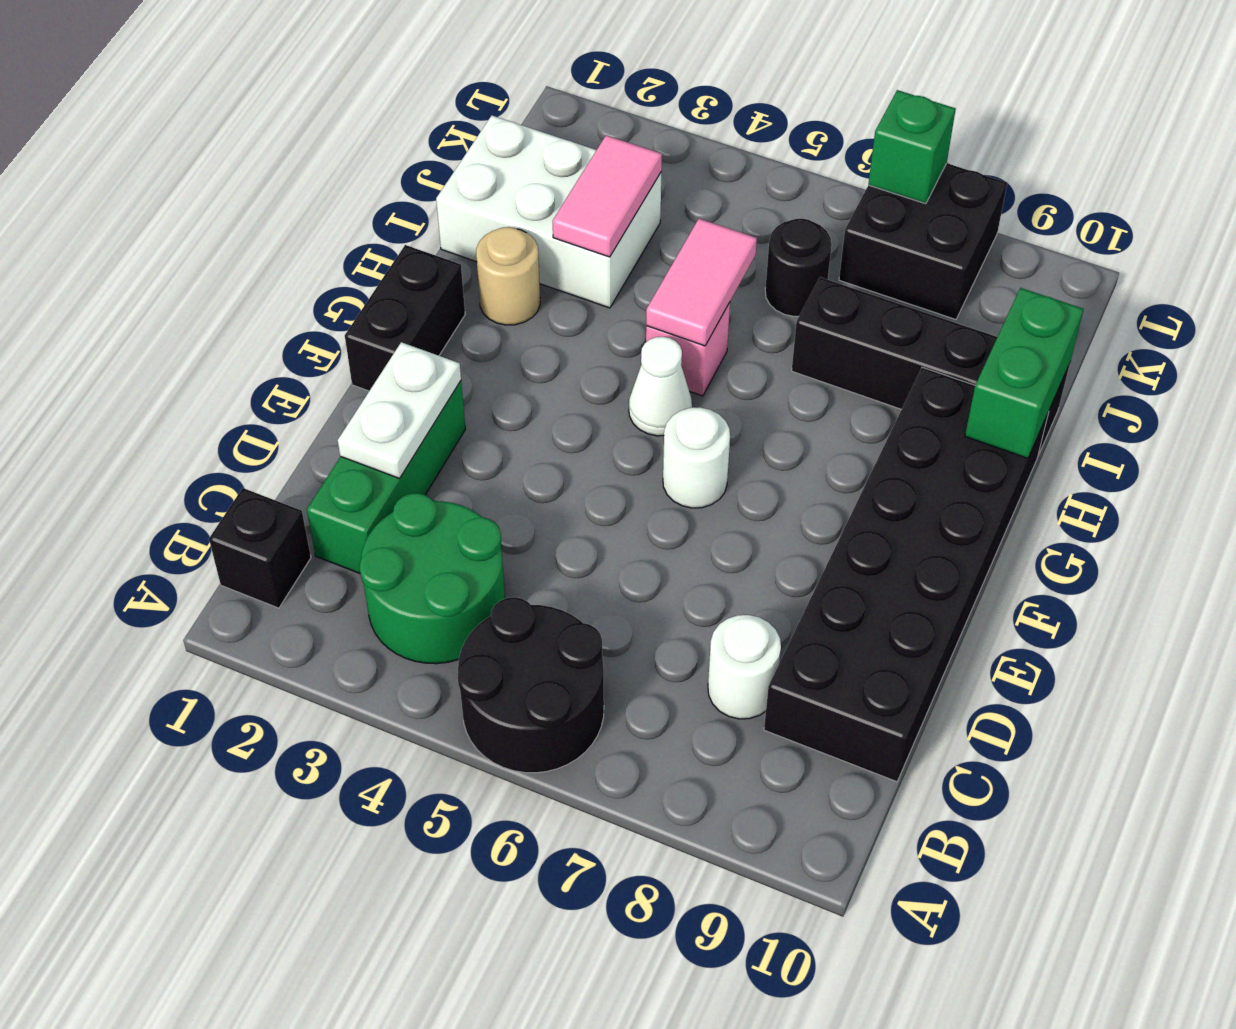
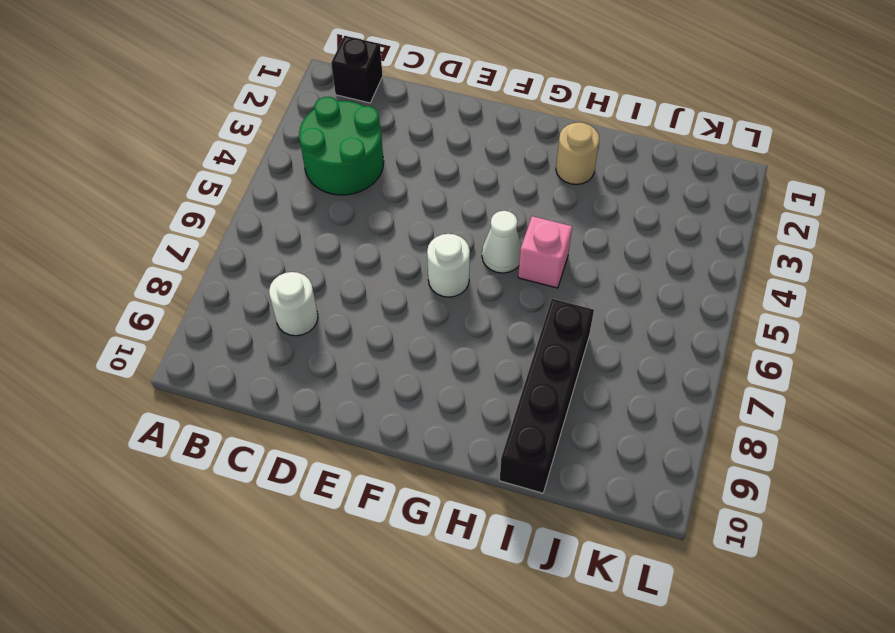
none -> black 2x2 round brick [458,597,604,773]
none -> green 1x3 brick [307,381,465,573]
none -> black 2x6 brick [764,367,1049,782]

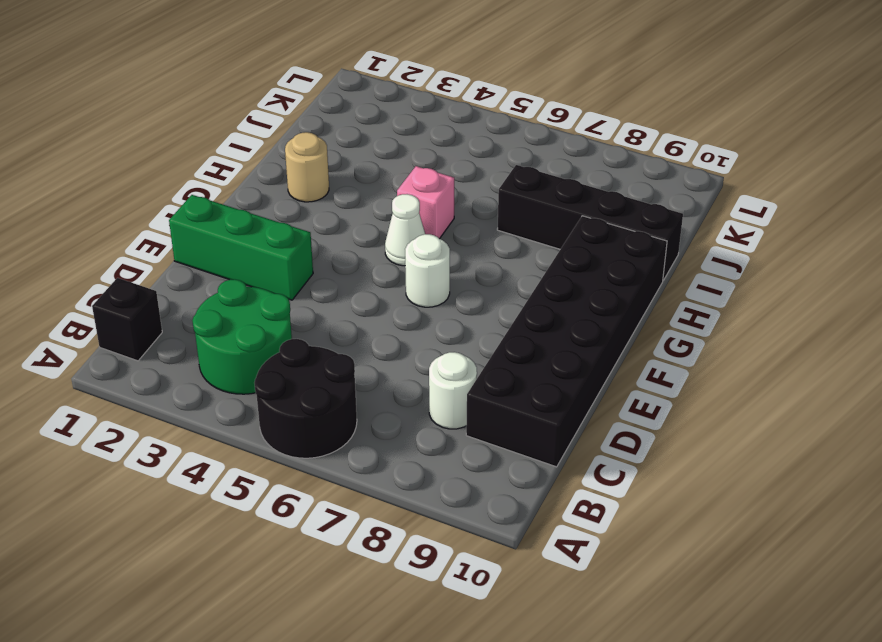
green 1x3 brick [169,195,313,300] -> green 1x3 brick turned to [307,381,465,573]
none -> black 1x2 brick [345,245,465,391]
none -> white 2x3 brick [436,116,661,308]
none -> black 1x1 round brick [765,218,832,316]

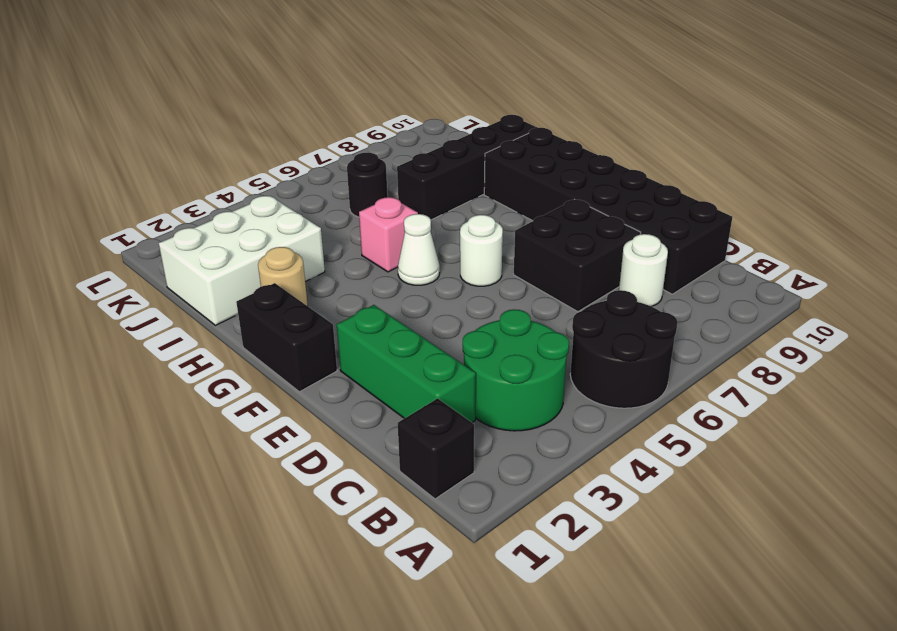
black 2x2 brick [514,200,641,312] -> black 2x2 brick moved to [839,163,1007,320]
none -> white 1x2 plate [338,342,461,478]
none -> pink 1x2 tile [646,219,757,346]
none -> green 1x2 brick [965,288,1084,458]

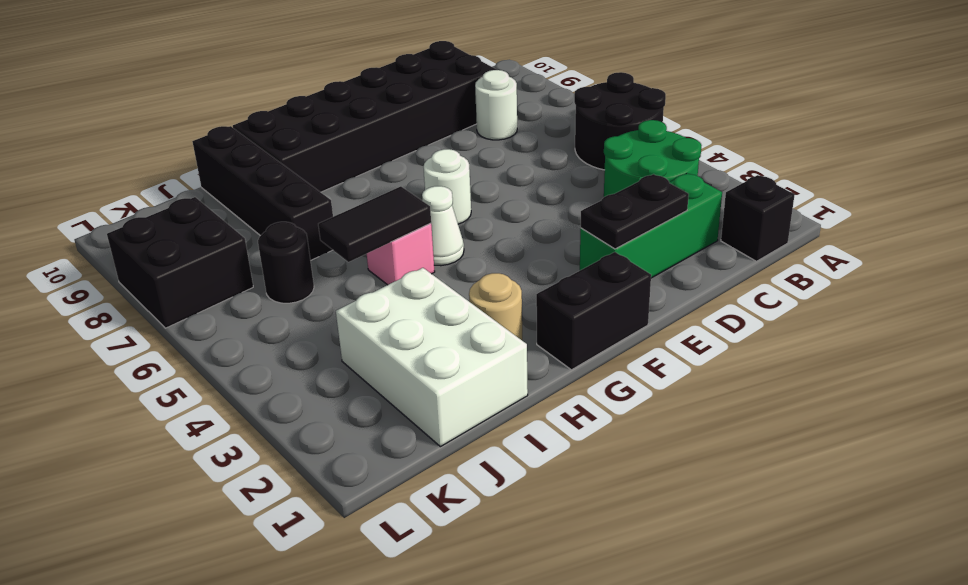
black 1x2 plate [581,174,689,249] -> white 1x2 plate [338,342,461,478]
black 1x2 tile [318,186,431,262] -> pink 1x2 tile [646,219,757,346]
none -> green 1x2 brick [965,288,1084,458]
none -> pink 1x2 tile [553,135,662,257]
none -> green 1x1 brick [868,90,956,204]

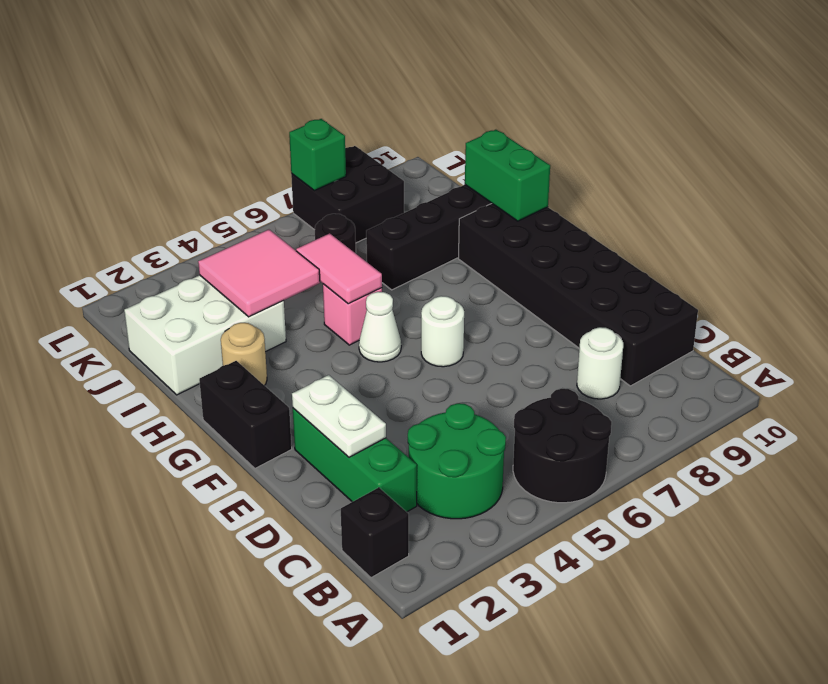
pink 2x2 tile [198,230,320,317] -> pink 1x2 tile [553,135,662,257]

